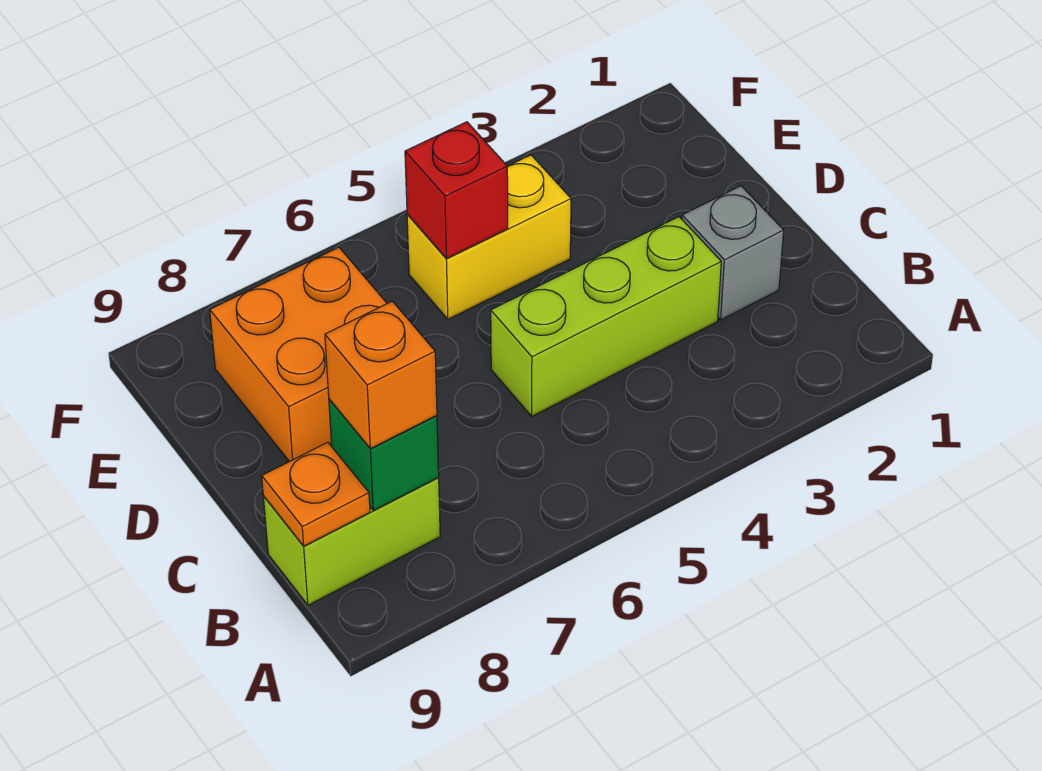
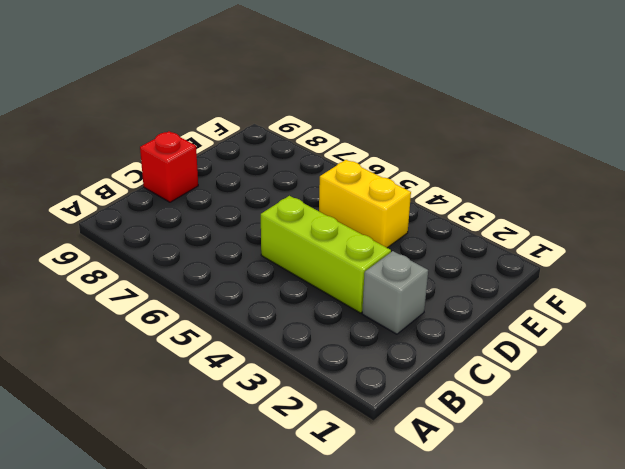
red 1x1 brick [140,131,198,202] -> red 1x1 brick moved to [405,122,508,259]
none -> lime 1x2 brick [263,478,440,605]
none -> orange 2x2 brick [210,247,387,462]

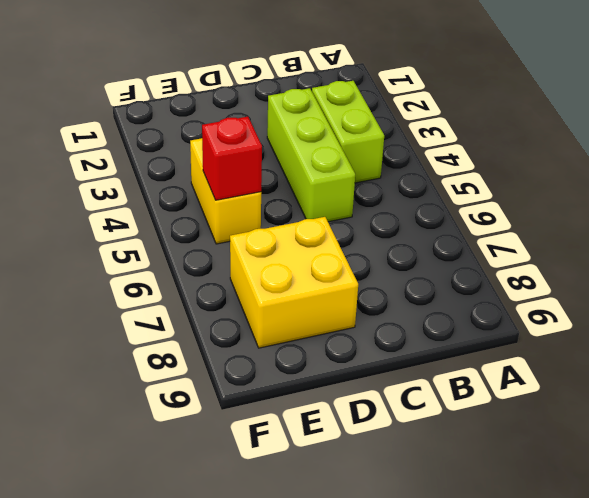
lime 1x2 brick [312,81,384,183] -> lime 1x2 brick moved to [263,478,440,605]
yellow 2x2 brick [230,217,358,348] -> orange 2x2 brick [210,247,387,462]
none -> grey 1x1 brick [682,186,784,320]
none -> green 1x1 brick [329,399,439,510]

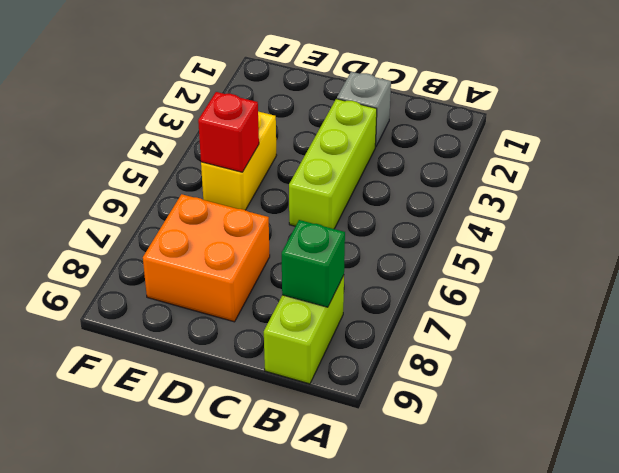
none -> orange 1x1 plate [262,442,370,546]
none -> orange 1x1 brick [325,301,437,449]

